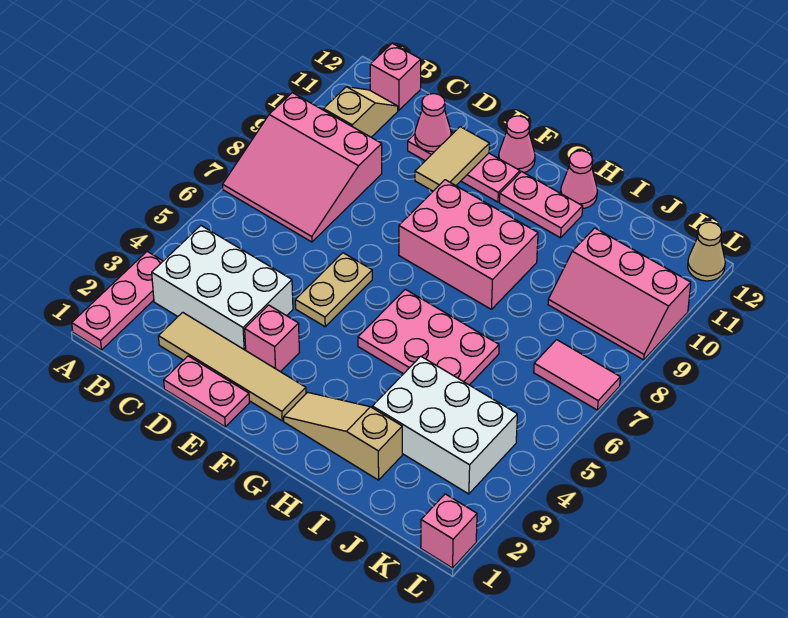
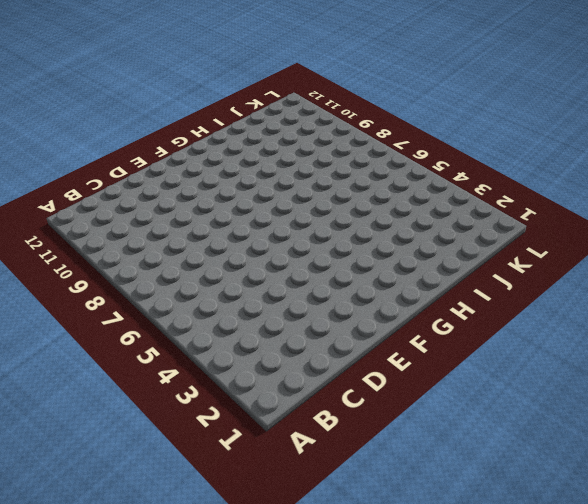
none -> pink 1x3 plate [72,252,163,350]
none -> pink 3x3 slope [223,93,382,242]
none -> white 2x3 brick [152,226,293,350]

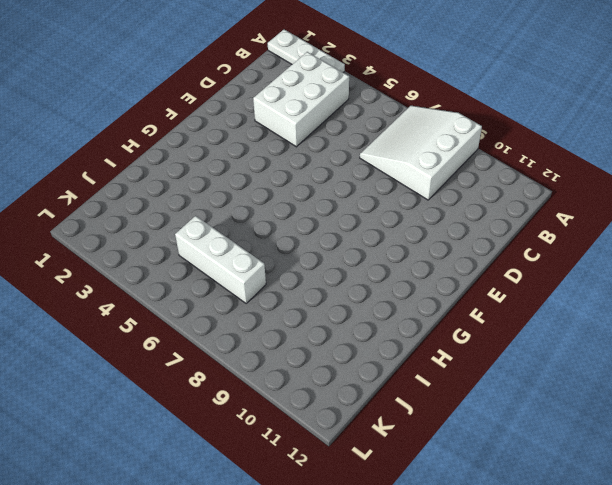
white 1x3 plate [268,29,345,73] -> pink 1x3 plate [72,252,163,350]
white 3x3 slope [360,106,482,200] -> pink 3x3 slope [223,93,382,242]
white 1x3 brick [175,216,266,303] -> none
none -> tan 1x2 slope [323,87,398,137]
none -> pink 1x1 brick [370,43,421,110]
none -> tan 1x4 tile [158,312,306,421]

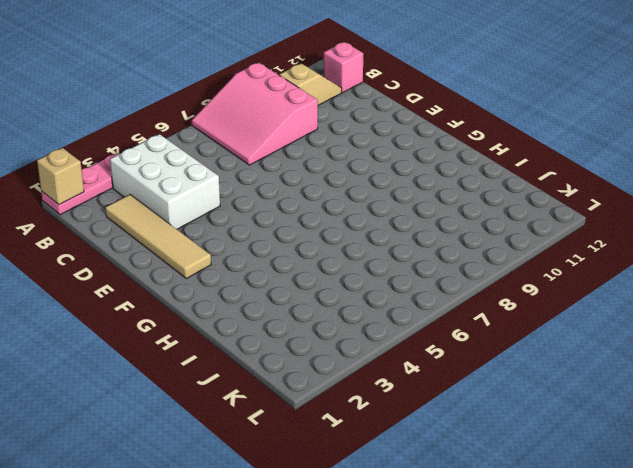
tan 1x1 brick [37,148,84,205] -> none
none -> pink 1x2 plate [164,356,250,427]
none -> pink 1x3 plate [408,132,520,202]
none -> pink 1x1 brick [245,305,299,372]

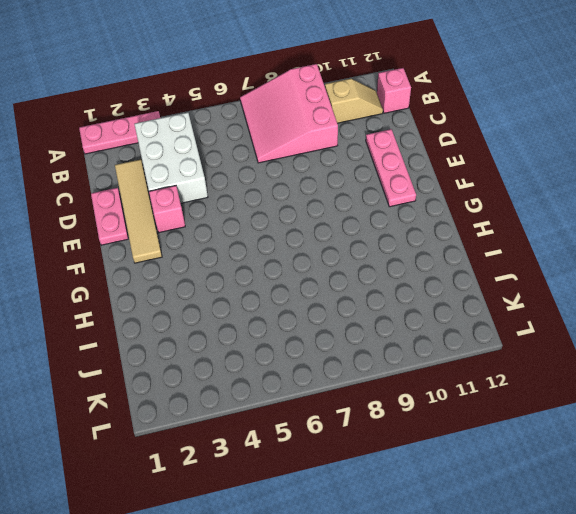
none -> tan 1x2 plate [295,253,372,327]
none -> pink 2x3 brick [399,180,538,309]
none -> pink 1x1 cone [499,116,535,173]

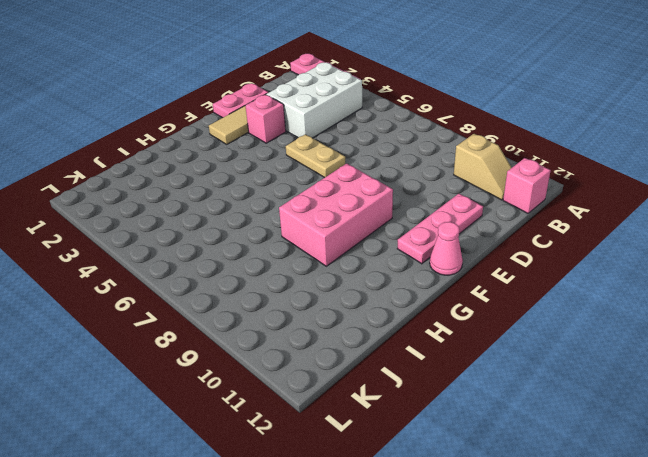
none -> pink 3x3 slope [223,93,382,242]
none -> tan 1x3 slope [284,392,402,480]
none -> pink 2x3 plate [358,289,499,385]

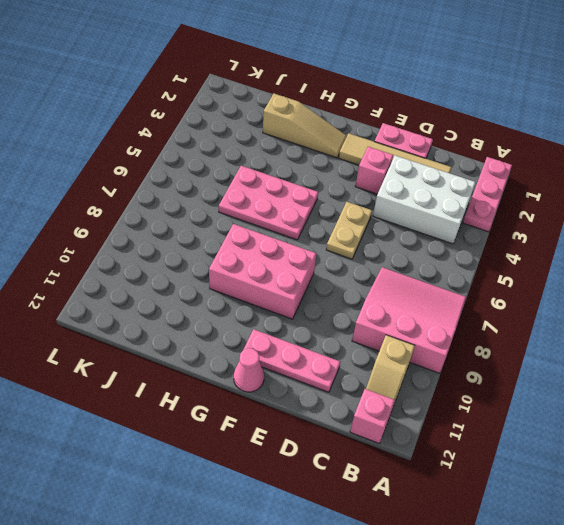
none -> pink 1x2 plate [500,172,583,238]
none -> pink 1x1 cone [561,151,597,209]
none -> white 2x3 brick [372,356,517,494]

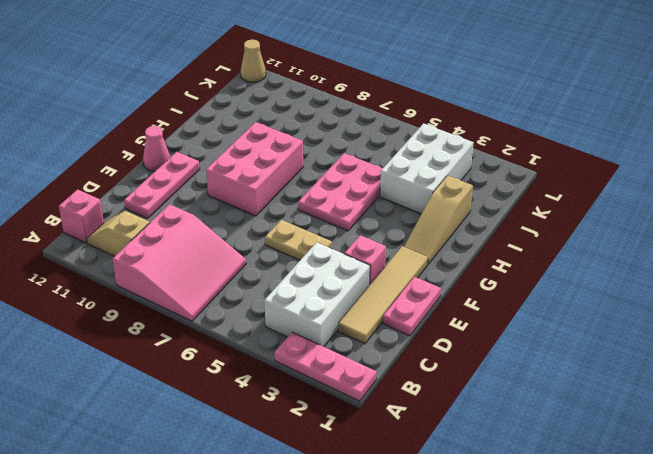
none -> pink 1x2 plate [500,172,583,238]
none -> pink 1x1 cone [561,151,597,209]
none -> pink 2x3 slope [548,228,691,360]

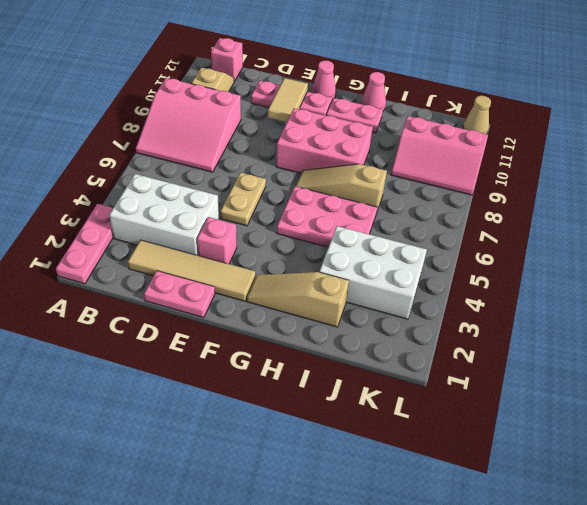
tan 1x3 slope [296,164,387,211] -> none
none -> pink 1x2 tile [534,340,620,410]
none -> pink 1x1 brick [421,494,477,568]
none -> pink 1x1 cone [415,94,451,152]

